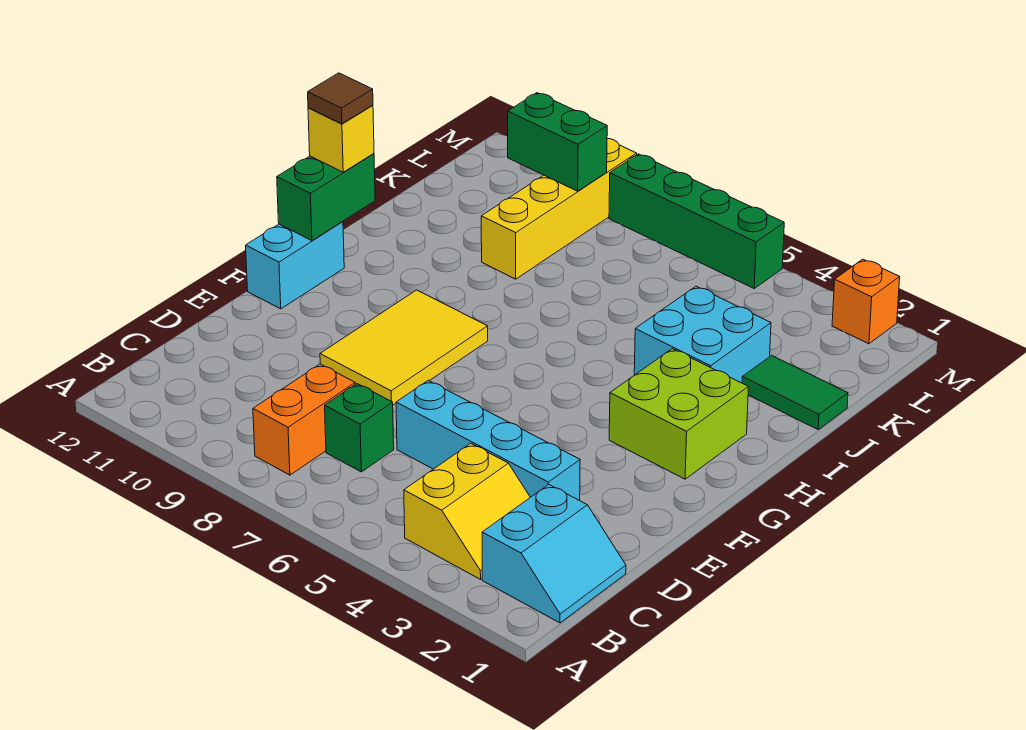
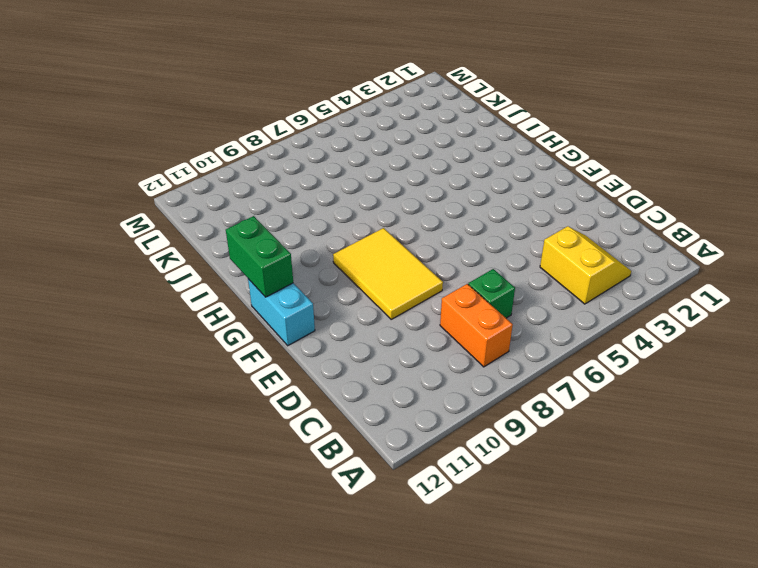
none -> cyan 2x2 slope [482,484,626,623]
none -> cyan 1x4 brick [396,380,580,500]
none -> lime 2x2 brick [609,349,748,479]

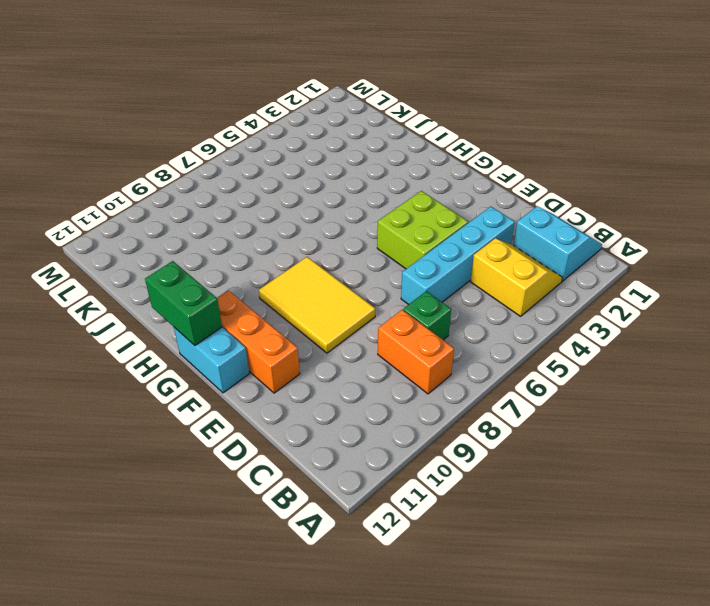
lime 2x2 brick [377,191,468,269] -> lime 2x2 brick moved to [609,349,748,479]
orange 1x3 brick [217,290,300,393] -> none
none -> cyan 2x2 brick [634,286,771,383]
none -> green 1x2 tile [742,356,848,429]
none -> yellow 1x4 brick [481,139,637,279]

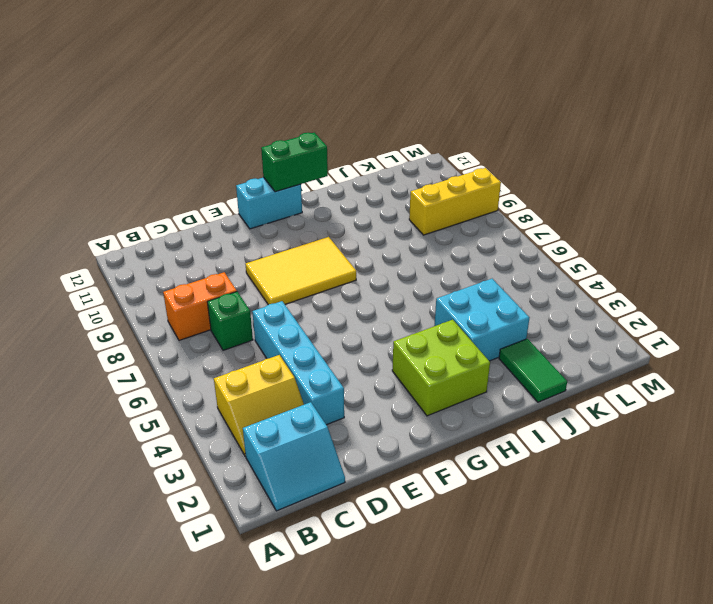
yellow 1x3 brick [409,168,501,235] -> yellow 1x4 brick [481,139,637,279]
none -> orange 1x1 brick [832,259,900,344]
none -> green 1x4 brick [609,154,784,288]
none -> green 1x2 brick [508,93,607,191]

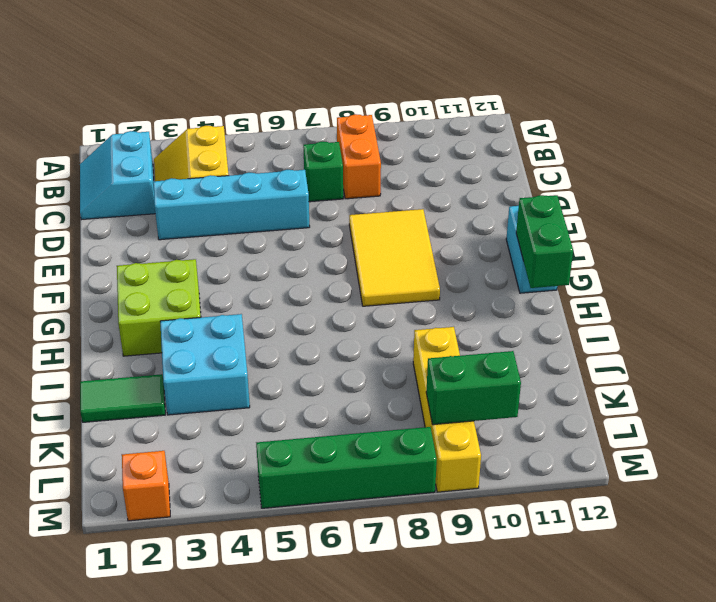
none -> yellow 1x1 brick [308,105,374,172]
none -> brown 1x1 tile [308,73,373,124]

